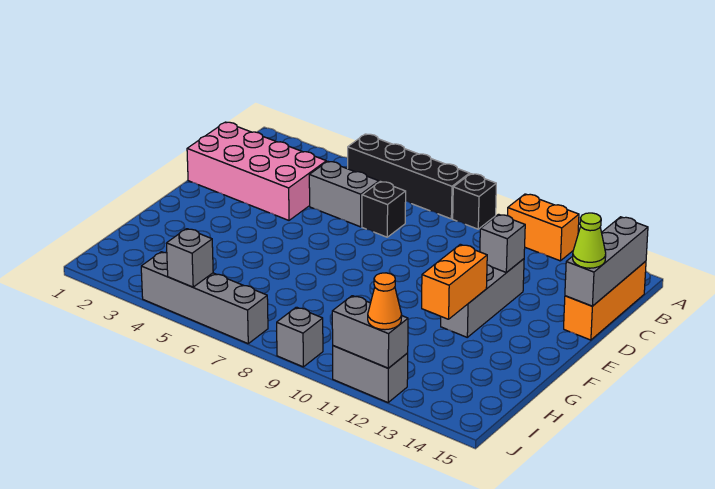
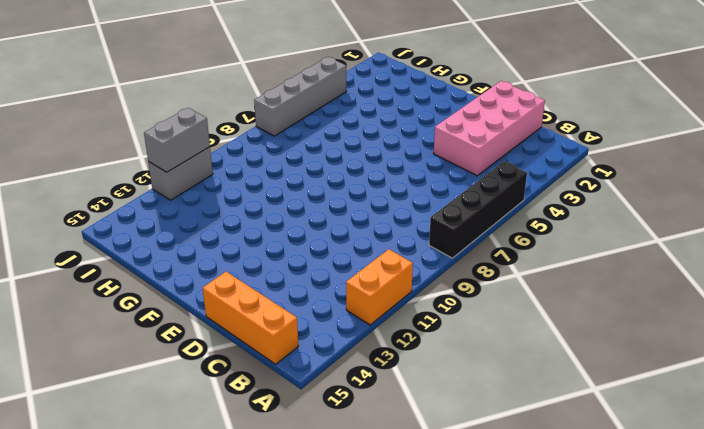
none -> black 1x1 brick [453,174,496,229]
none -> grey 1x2 brick [309,161,379,227]
none -> black 1x1 brick [362,181,406,237]

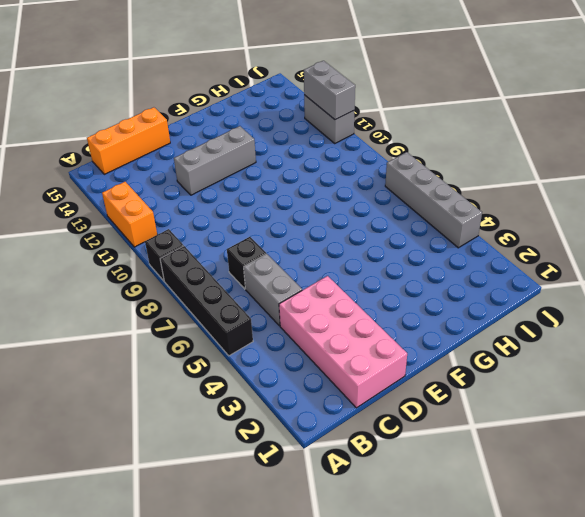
none -> grey 1x1 brick [277,307,323,367]
none -> grey 1x3 brick [565,217,648,306]
none -> grey 1x1 brick [480,214,525,273]

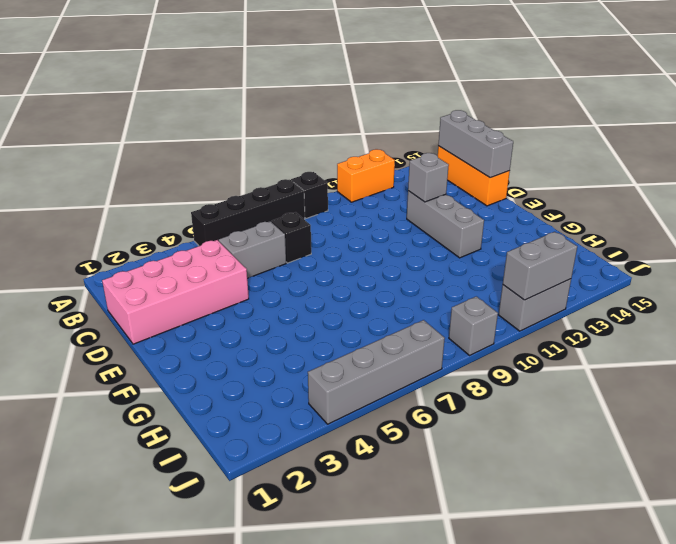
none -> orange 1x2 brick [422,244,487,319]
none -> grey 1x1 brick [166,229,213,287]
none -> lime 1x1 cone [573,213,606,268]

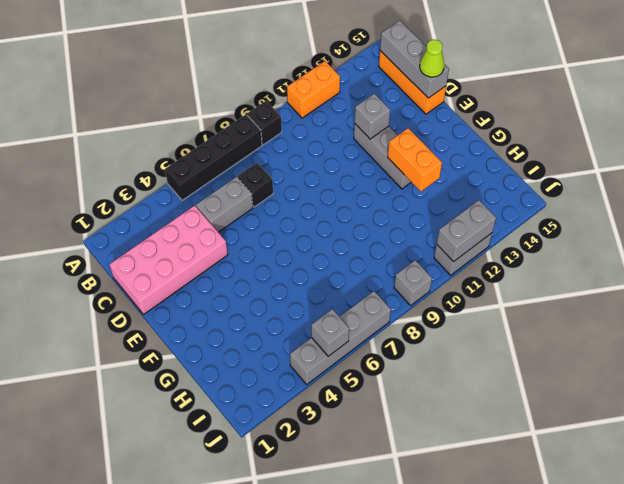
none -> orange 1x1 cone [368,273,402,330]

